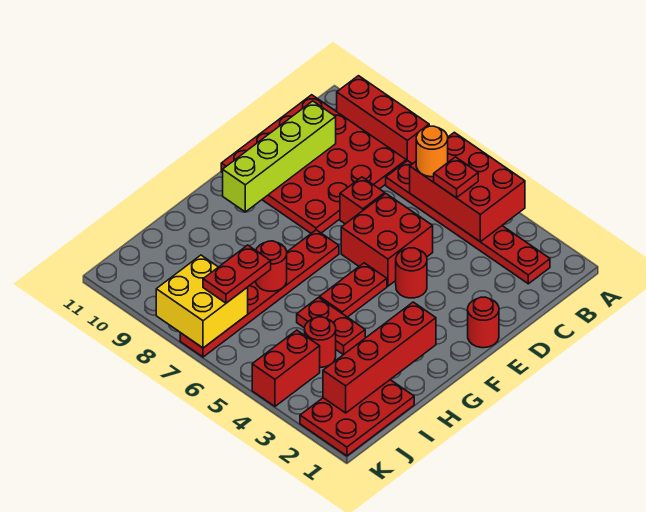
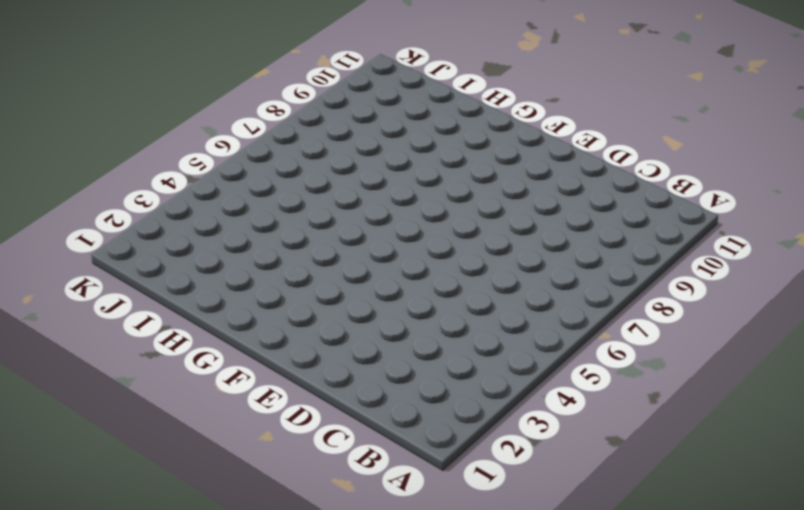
none -> red 1x3 brick [337,76,429,164]
none -> red 1x6 plate [386,161,550,284]
none -> red 4x4 plate [221,95,406,233]

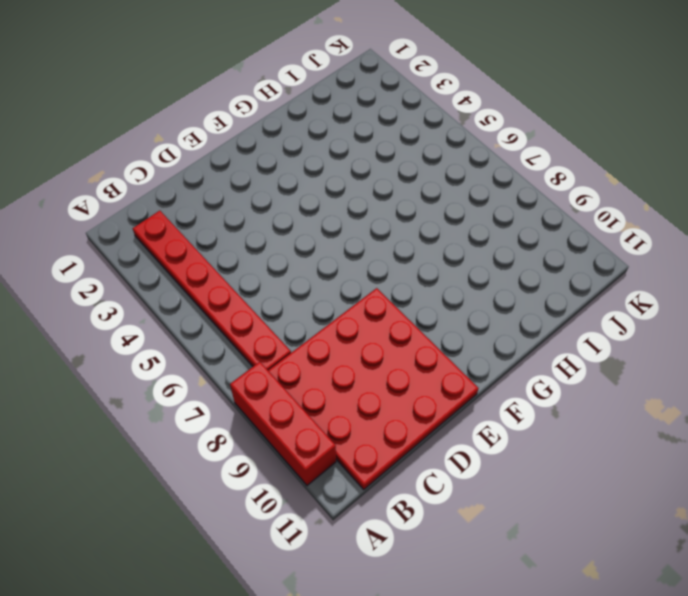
none -> red 2x2 brick [341,194,433,286]
none -> red 1x1 brick [340,177,385,224]
none -> red 1x1 round brick [468,297,499,348]

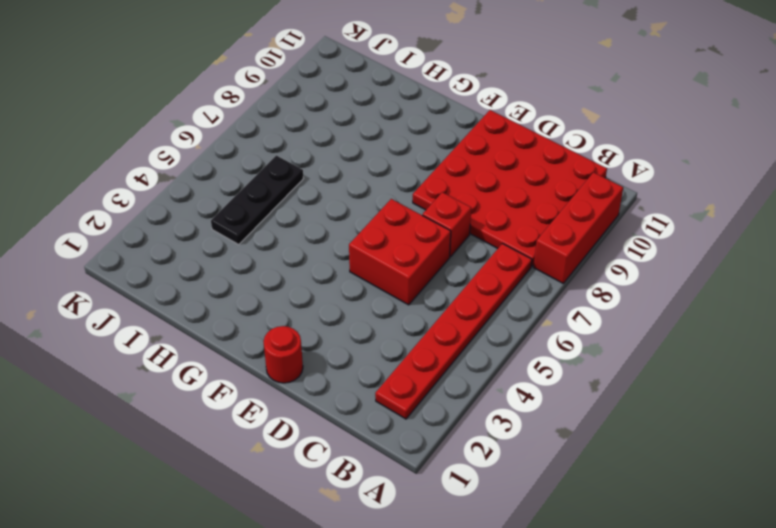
black 1x3 plate [211,155,303,245] -> red 1x1 round brick [305,317,336,367]
none -> red 1x1 round brick [396,248,427,298]
none -> red 1x2 plate [320,263,387,317]
none -> red 1x6 plate [180,230,339,357]

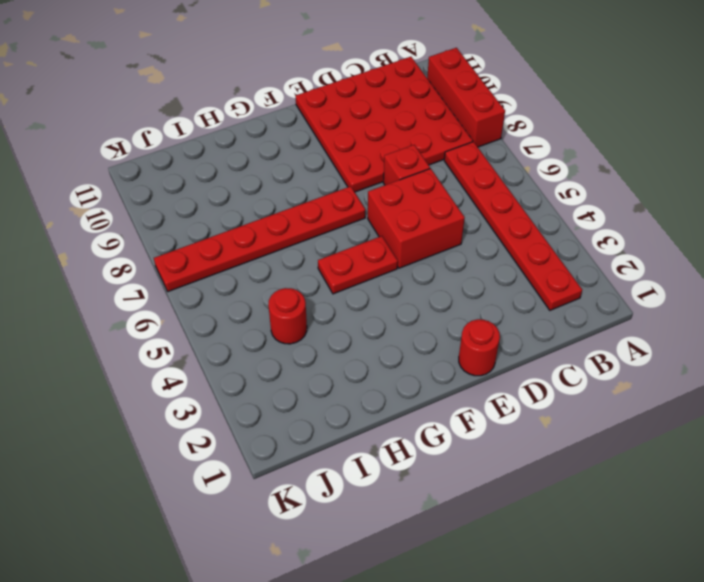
none -> red 1x1 round brick [396,248,427,298]
none -> red 1x2 plate [297,298,365,355]
none -> red 2x3 plate [300,380,414,456]

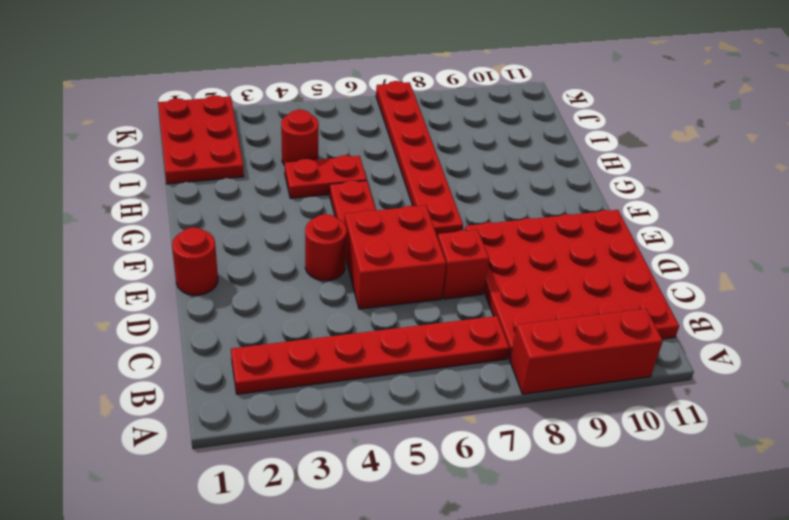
none -> red 1x2 brick [252,330,320,406]
none -> red 2x3 brick [410,132,525,242]
none -> lime 1x4 brick [223,101,336,212]

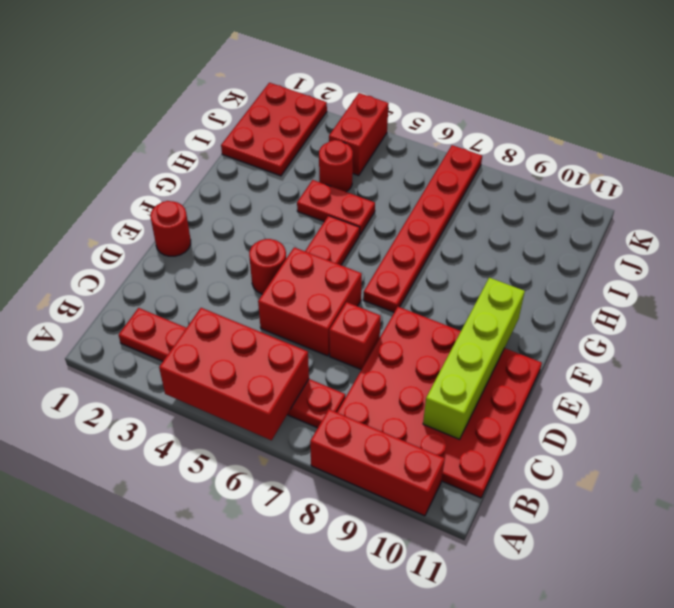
none -> red 1x4 brick [323,302,436,413]
none -> red 1x1 round brick [256,241,287,291]
none -> yellow 2x2 brick [156,255,248,348]

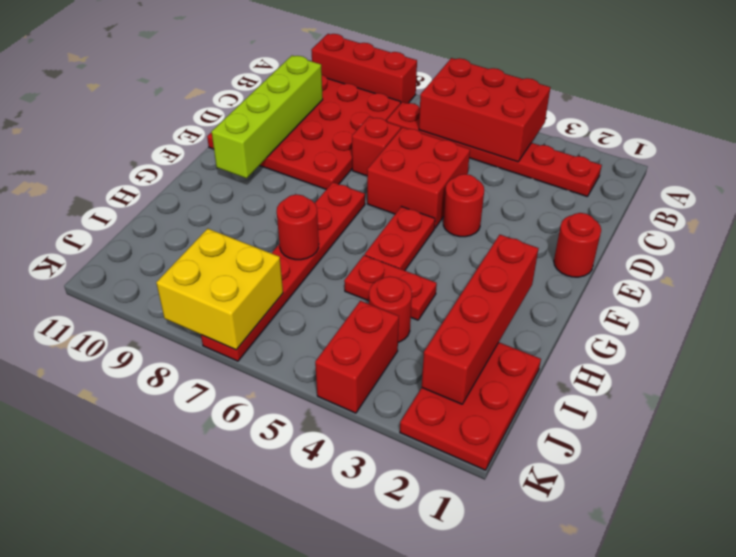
none -> red 1x1 plate [434,157,478,198]
none -> orange 1x1 round brick [416,126,448,177]
none -> red 1x2 plate [203,245,271,303]

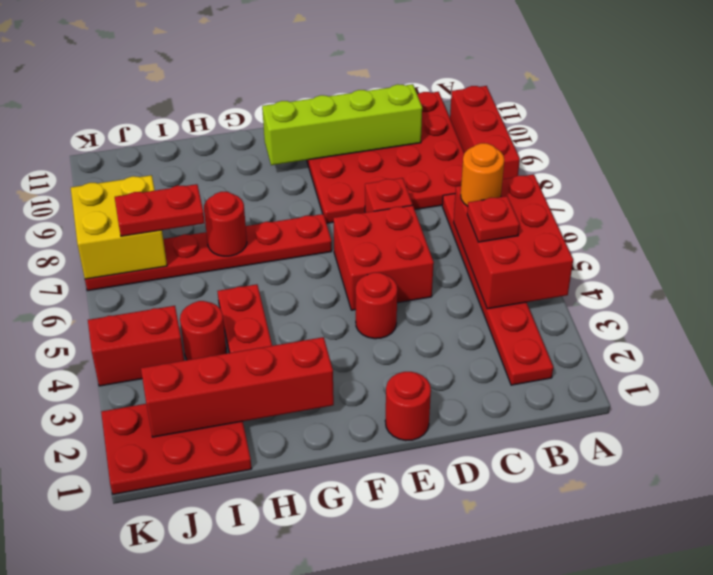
none -> red 1x2 plate [320,263,387,317]

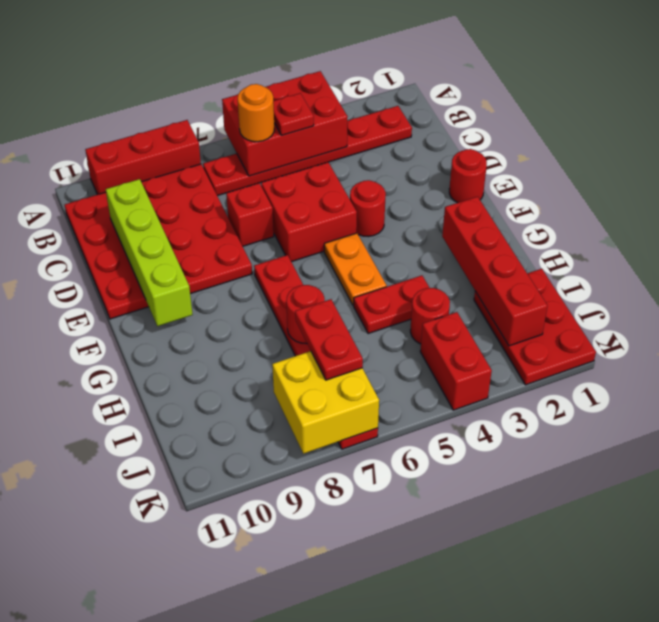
orange 1x2 plate [324,233,387,305] -> red 1x2 plate [320,263,387,317]

